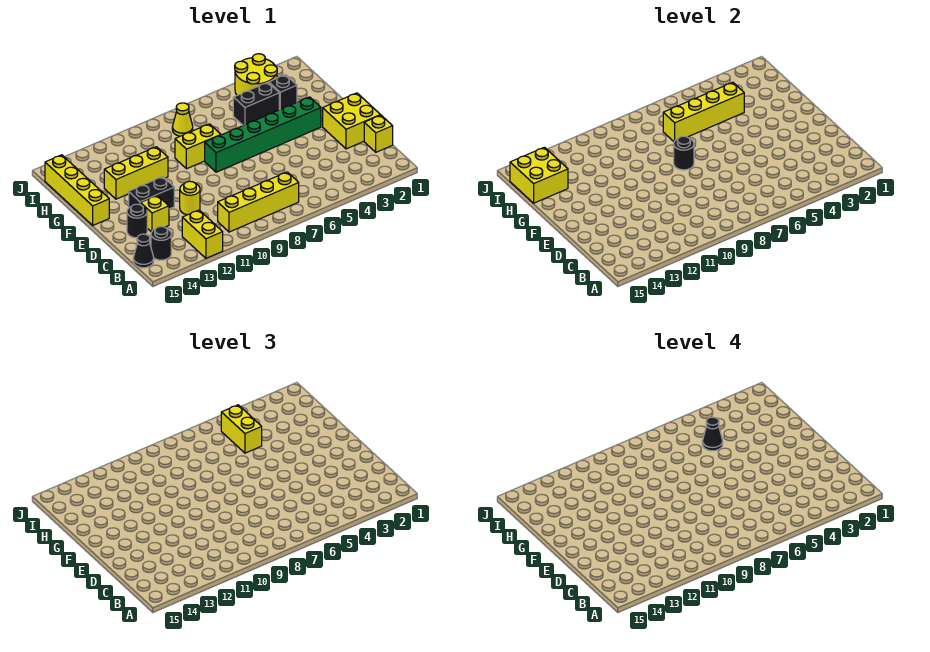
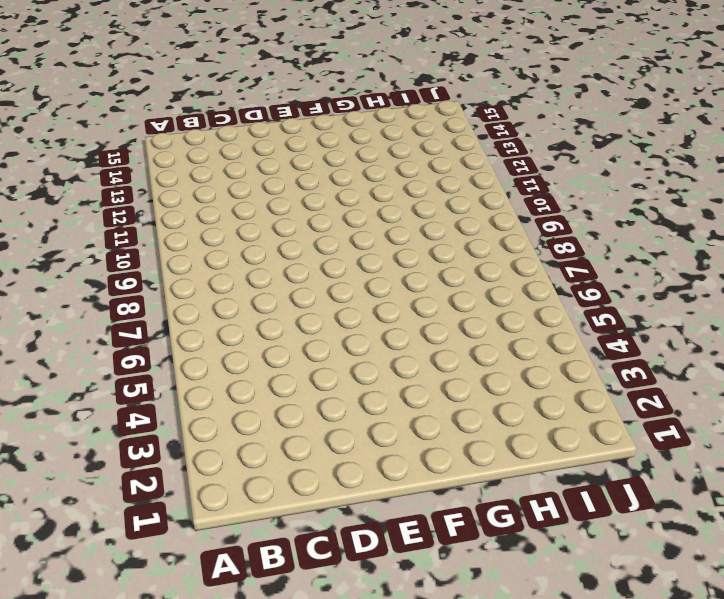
none -> yellow 1x2 brick [182,210,223,258]
none -> yellow 1x4 brick [218,172,299,232]
none -> black 1x1 round brick [151,227,171,260]

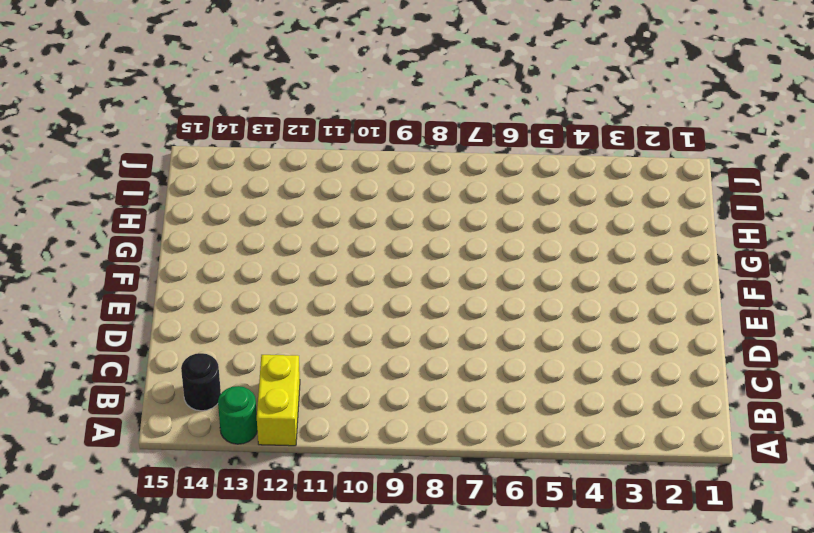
green 1x1 round brick [218,386,257,444] -> none
none -> yellow 1x4 brick [218,172,299,232]
none -> black 1x1 cone [133,234,154,268]
none -> yellow 1x1 brick [364,115,393,152]

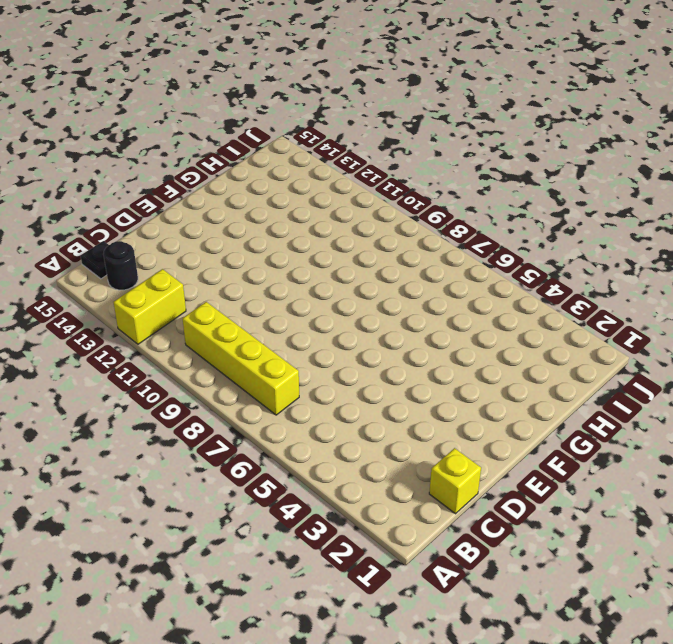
black 1x1 plate [81,241,109,279] -> black 1x1 cone [133,234,154,268]
none -> yellow 2x2 brick [323,93,380,149]
none -> yellow 1x1 round brick [180,181,200,215]
none -> yellow 1x1 brick [141,195,169,232]

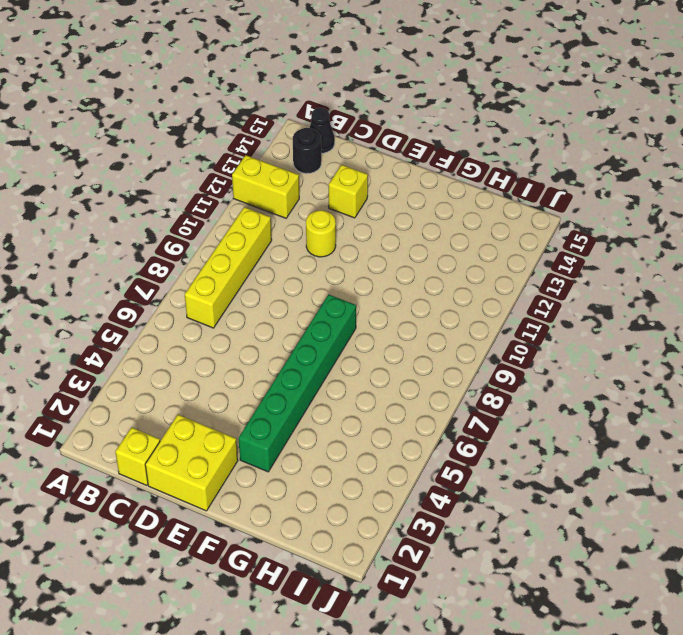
none -> black 1x1 round brick [127,204,147,238]
none -> black 1x2 brick [129,177,174,209]
none -> yellow 1x4 brick [45,155,109,226]

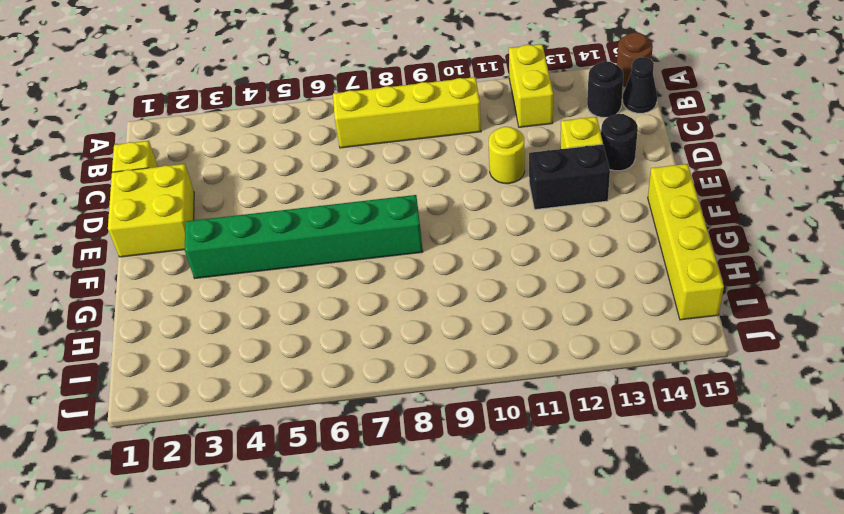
brown 1x1 round brick [617,32,653,87] -> none
none -> yellow 1x2 brick [175,124,221,169]
none -> yellow 1x3 brick [104,147,168,199]
none -> black 1x1 brick [269,75,297,110]

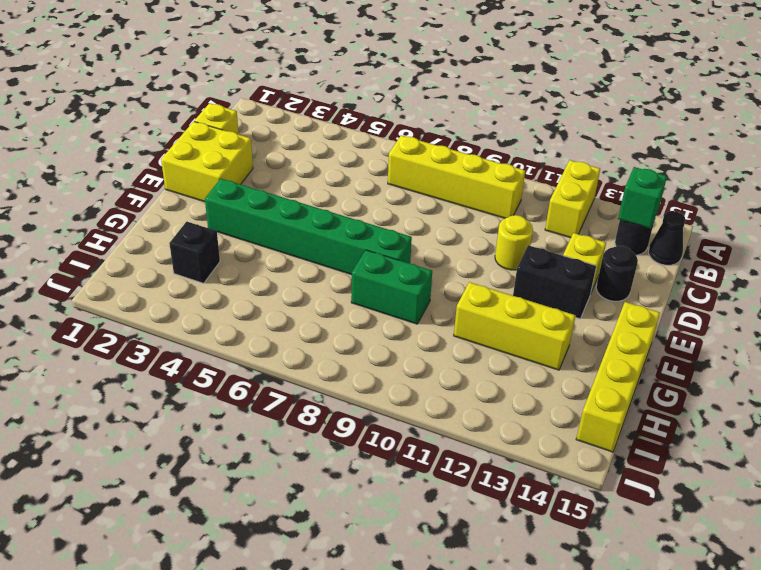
green 1x1 brick [618,167,667,228] -> none
green 1x2 brick [351,250,432,324] -> yellow 1x2 brick [175,124,221,169]
none -> black 1x2 brick [233,82,279,125]
none -> yellow 2x2 round brick [235,54,277,95]
none -> yellow 1x1 cone [172,103,193,136]

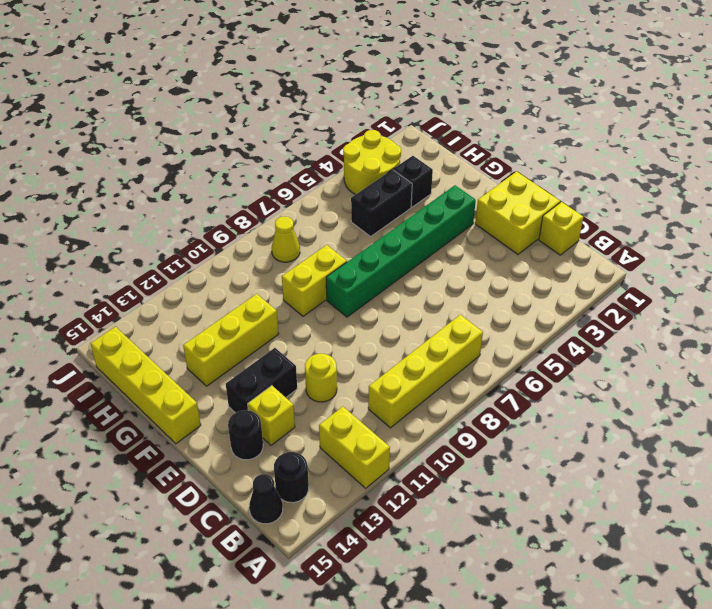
none -> black 1x1 round brick [674,136,694,170]
none -> yellow 1x4 brick [663,82,744,141]
none -> yellow 2x2 brick [510,147,568,203]

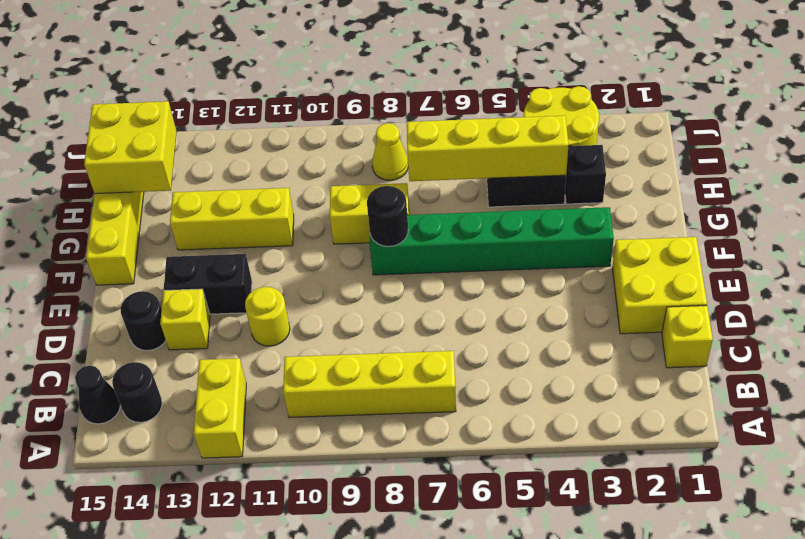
none -> yellow 1x2 brick [221,405,262,453]
none -> black 1x1 cone [702,417,723,451]

